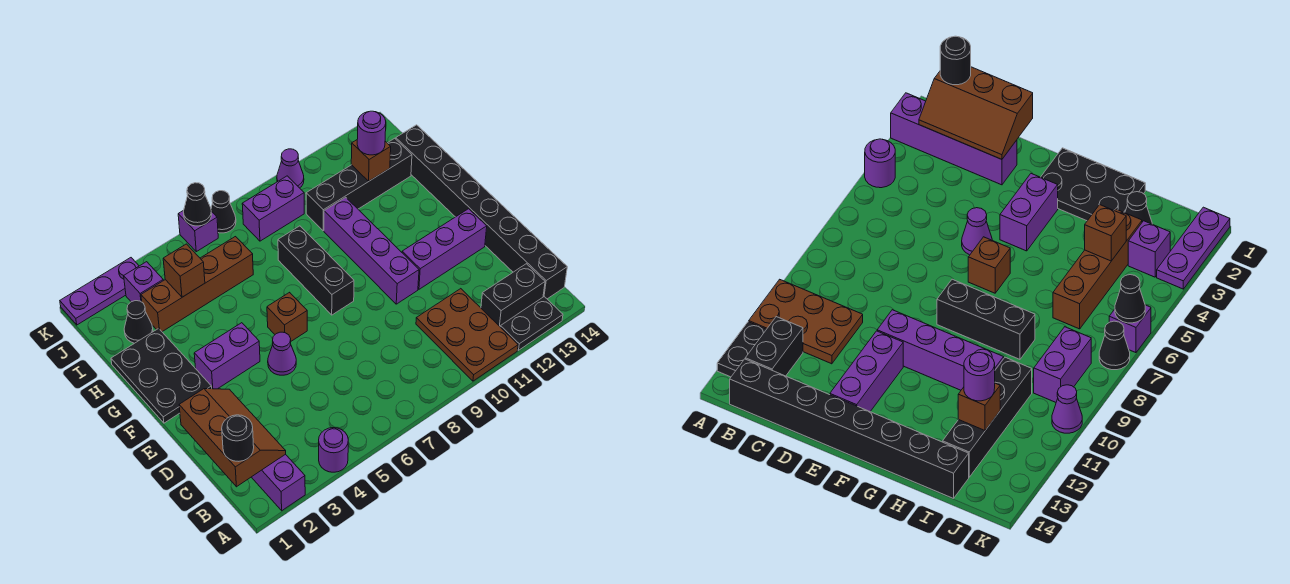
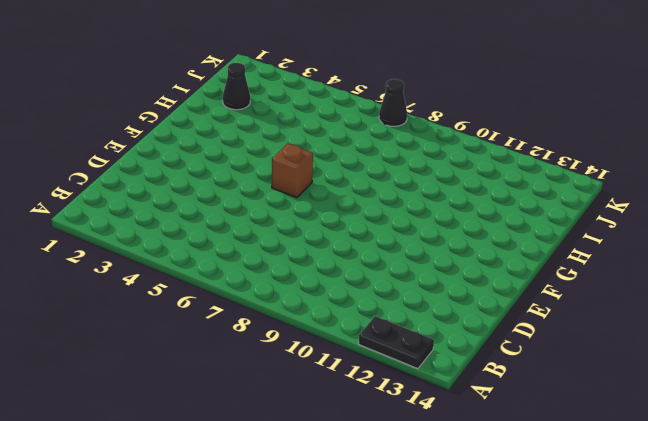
none -> purple 1x4 brick [252,454,305,511]
none -> purple 1x1 round brick [319,428,348,472]
none -> brown 2x3 plate [416,289,518,381]

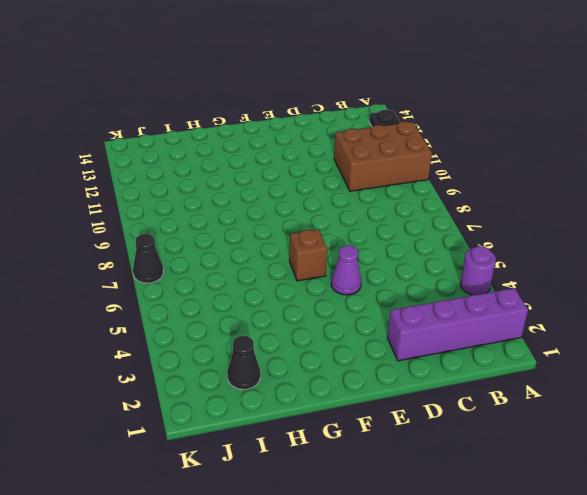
brown 2x3 brick [334,121,432,191] -> brown 2x3 plate [416,289,518,381]
none -> black 1x2 brick [481,264,545,326]
none -> black 1x8 brick [396,125,567,299]
none -> purple 1x4 brick [324,197,419,304]

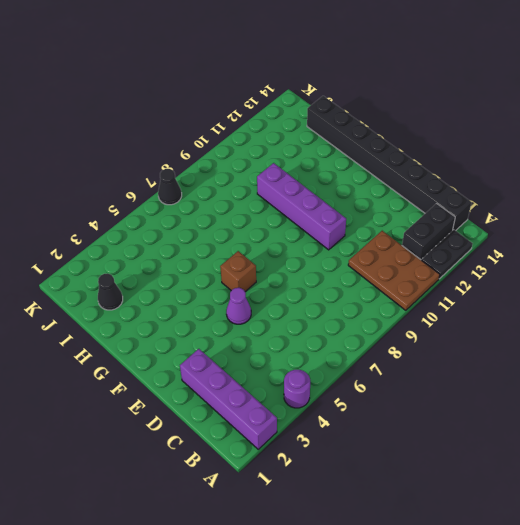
none -> purple 1x3 brick [402,209,487,289]
none -> black 2x3 plate [111,328,212,423]
none -> purple 1x2 brick [194,323,260,389]

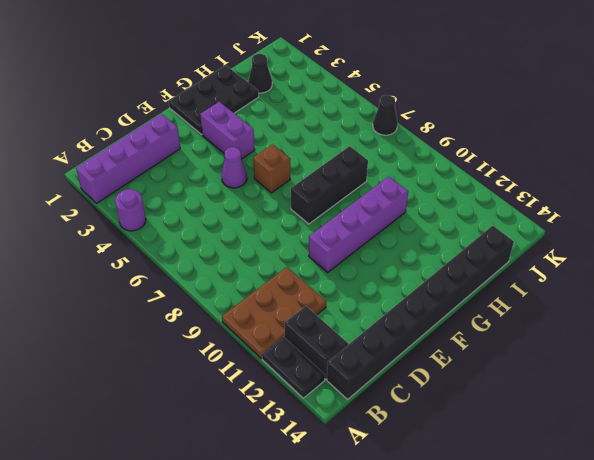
none -> purple 1x3 brick [402,209,487,289]
none -> brown 1x4 brick [141,237,253,332]
none -> black 1x4 brick [306,138,412,231]

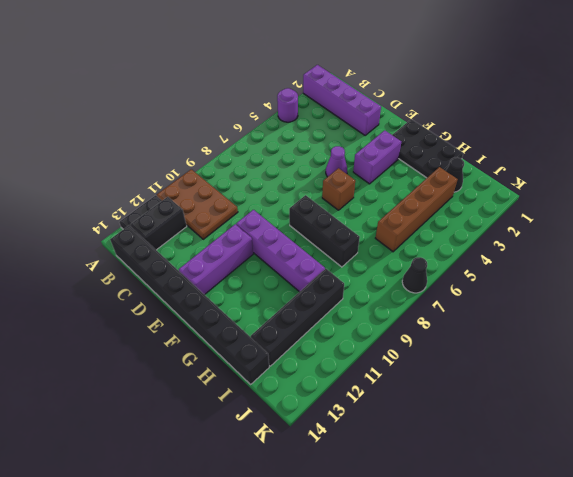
none -> purple 1x1 brick [124,262,163,302]
none -> purple 1x2 brick [242,176,304,241]
none -> purple 1x3 plate [60,258,139,325]

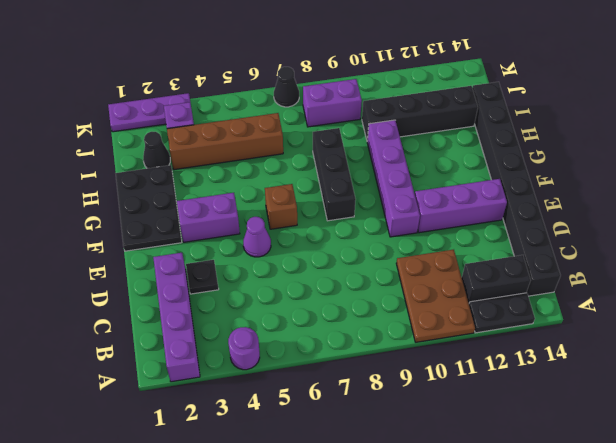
black 1x1 plate [186,260,219,294] -> none
none -> purple 1x1 brick [178,210,218,252]
none -> purple 1x1 cone [277,149,304,188]
none -> brown 2x3 slope [179,389,286,487]

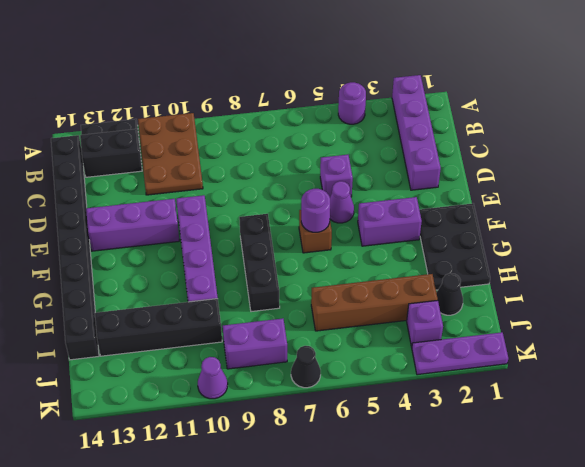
purple 1x1 brick [320,155,353,197] -> purple 1x1 brick moved to [178,210,218,252]
purple 1x1 round brick [301,188,330,232] -> purple 1x1 round brick moved to [357,111,386,155]
none -> brown 2x3 slope [179,389,286,487]
none -> brown 1x1 brick [163,244,205,297]
none -> brown 1x1 brick [351,140,391,181]

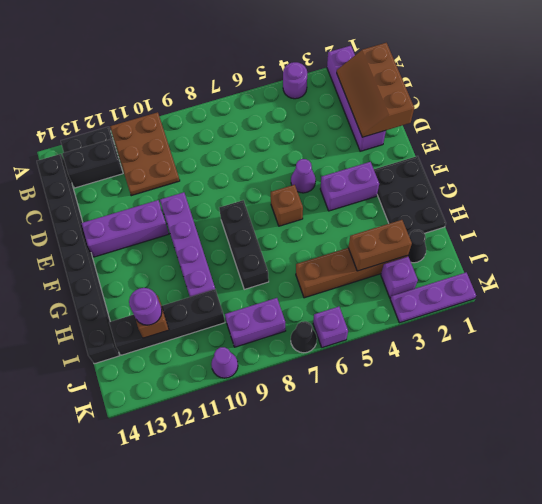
brown 1x2 brick [348,220,412,271] -> brown 1x1 brick [163,244,205,297]
none -> black 1x1 cone [184,183,212,226]
none -> black 1x1 round brick [222,415,254,461]

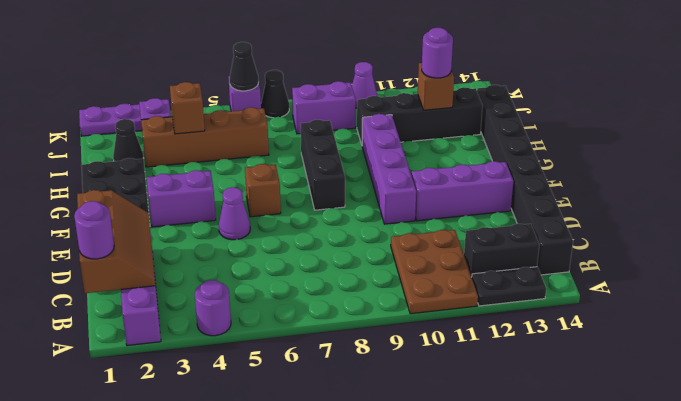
purple 1x1 round brick [74,201,114,259] -> black 1x1 round brick [222,415,254,461]

